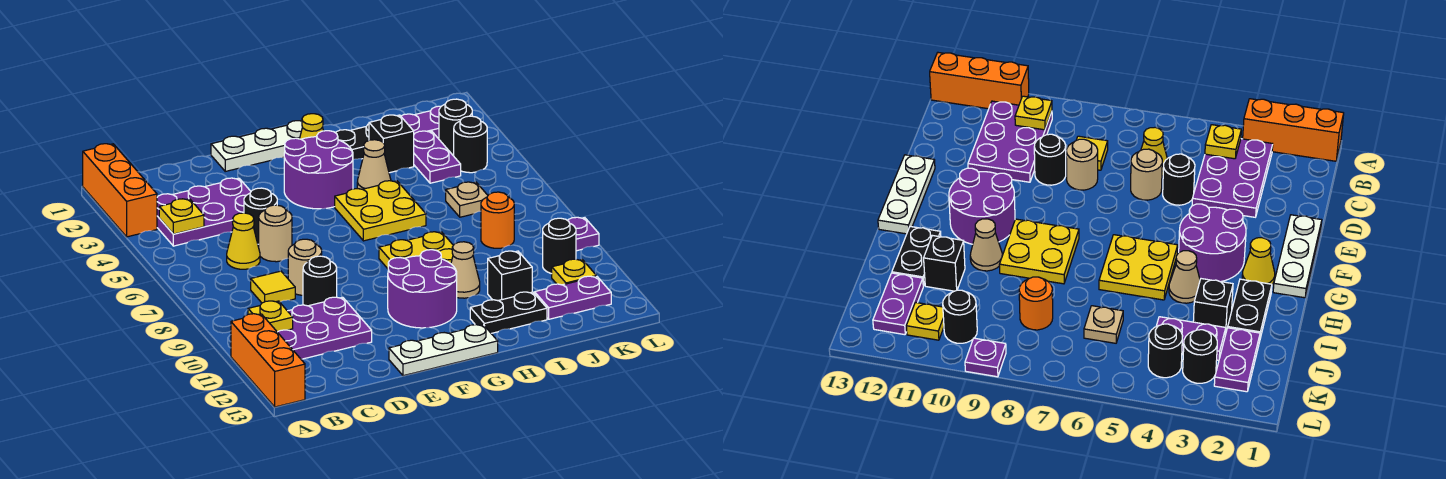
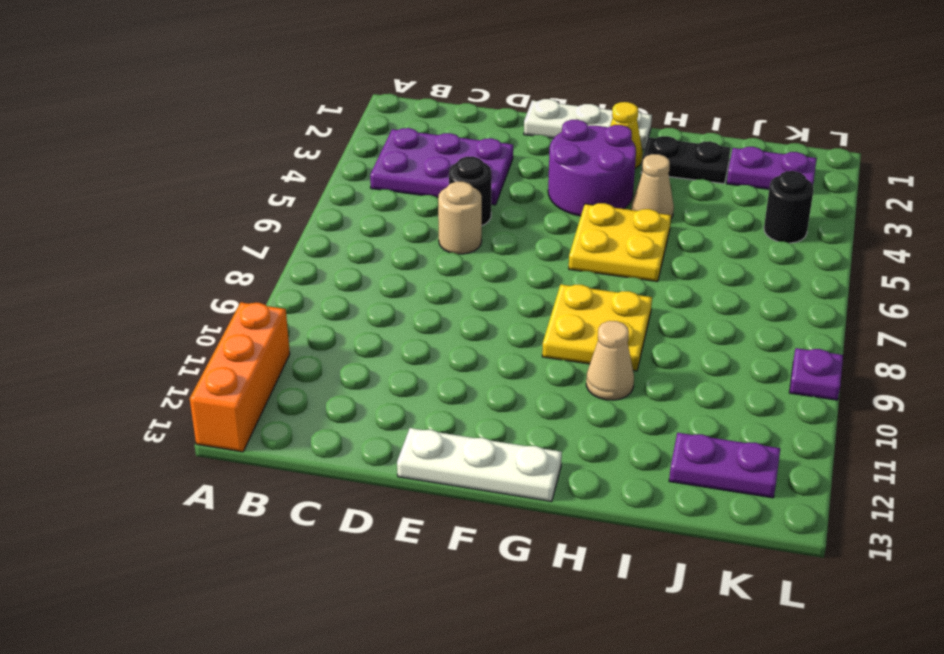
none -> orange 1x3 brick [83,144,157,237]
none -> purple 2x3 plate [278,297,372,359]
none -> yellow 1x1 cone [227,213,260,269]
none -> yellow 1x1 tile [251,271,295,303]

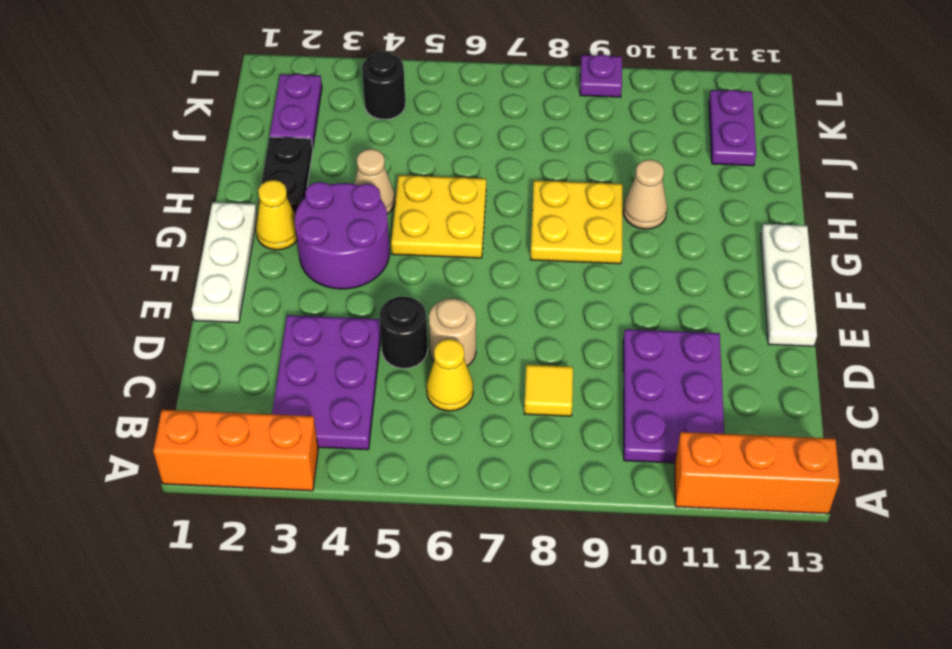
none -> tan 1x1 round brick [288,239,322,295]
none -> black 1x1 round brick [303,256,337,306]
none -> purple 2x2 round brick [388,250,457,328]
none -> black 1x2 plate [470,292,547,333]

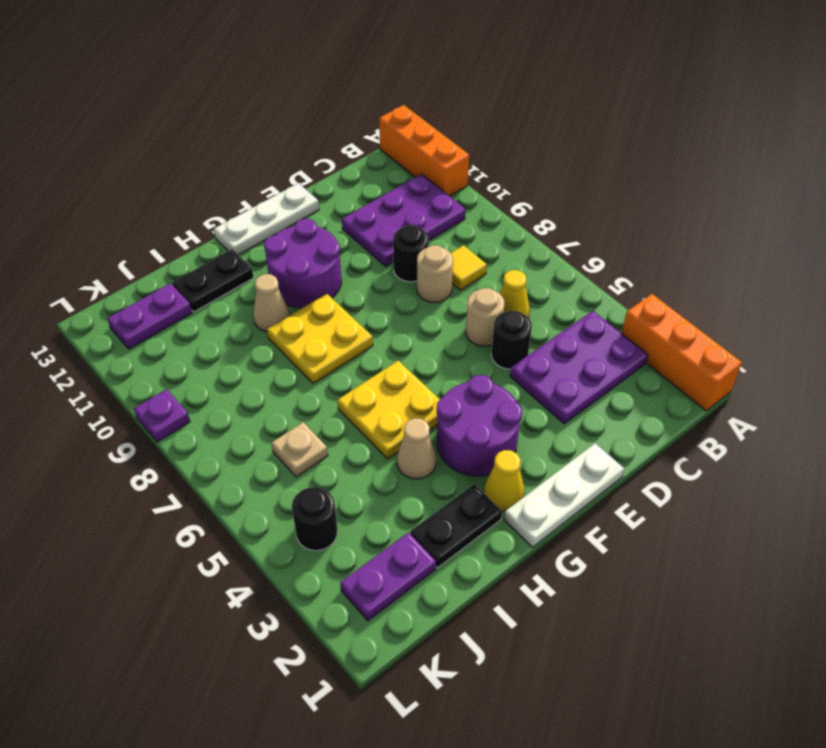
none -> black 1x1 brick [369,115,414,173]
none -> black 1x1 brick [488,251,532,301]
none -> purple 1x2 plate [414,131,461,183]
none -> orange 1x1 round brick [481,192,514,248]

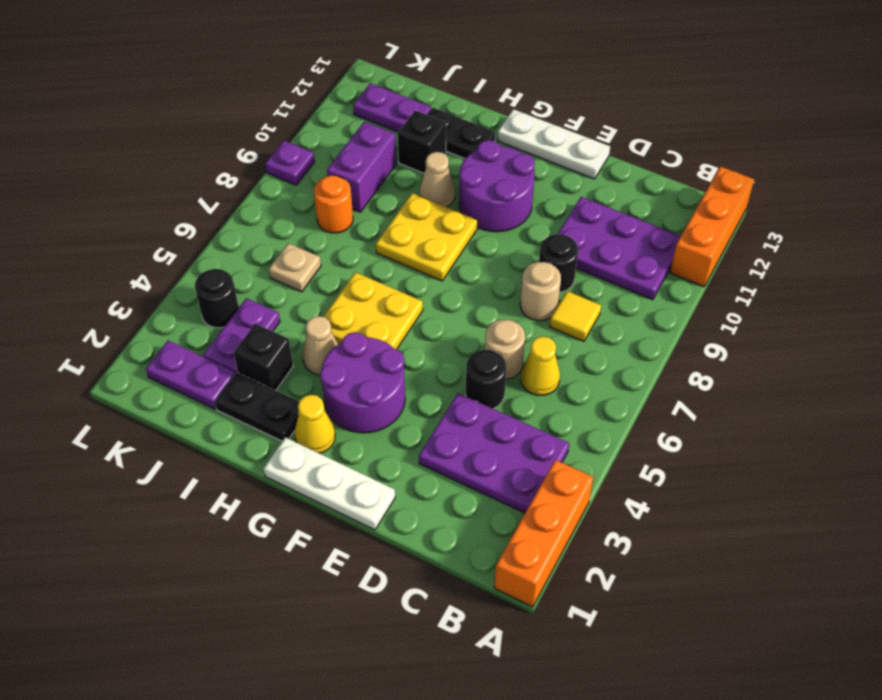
purple 1x2 brick [327,121,396,212] -> none
none -> black 1x1 round brick [439,99,472,155]
none -> black 1x1 round brick [543,218,576,274]
none -> yellow 1x1 plate [552,259,596,285]
none -> yellow 1x1 plate [159,199,204,234]

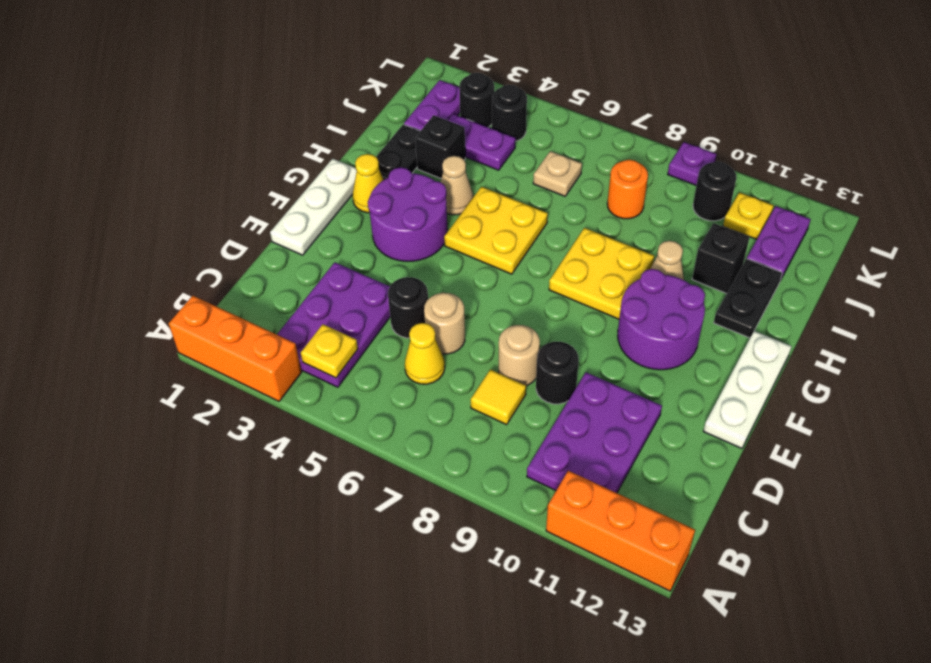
none -> yellow 1x1 plate [248,301,293,332]

